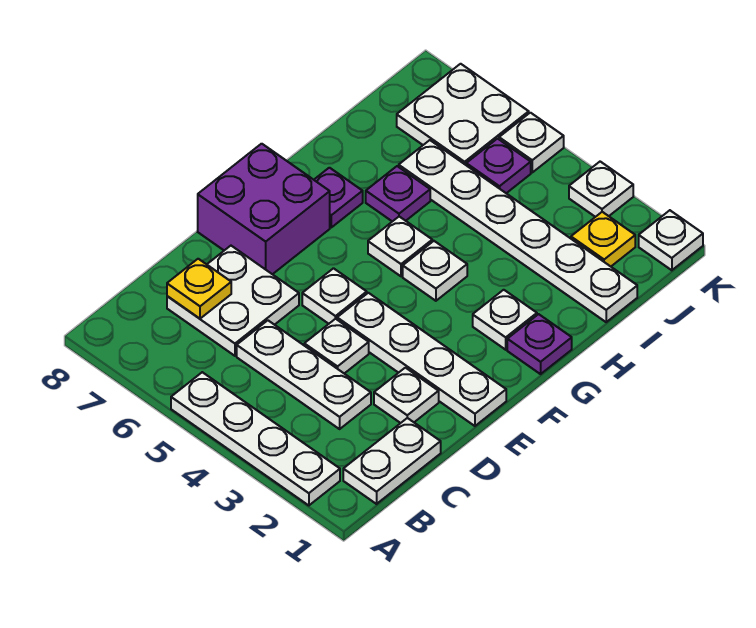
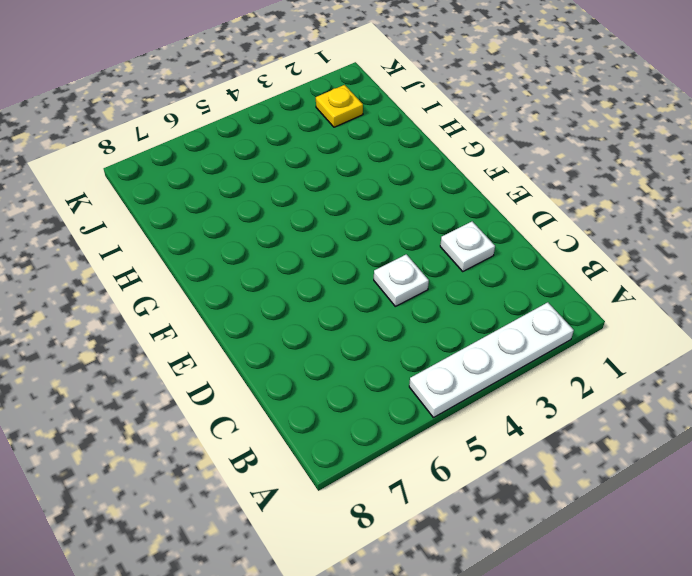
none -> white 1x2 plate [343,418,441,504]
none -> white 1x3 plate [237,320,371,429]
none -> white 2x2 plate [167,246,299,356]

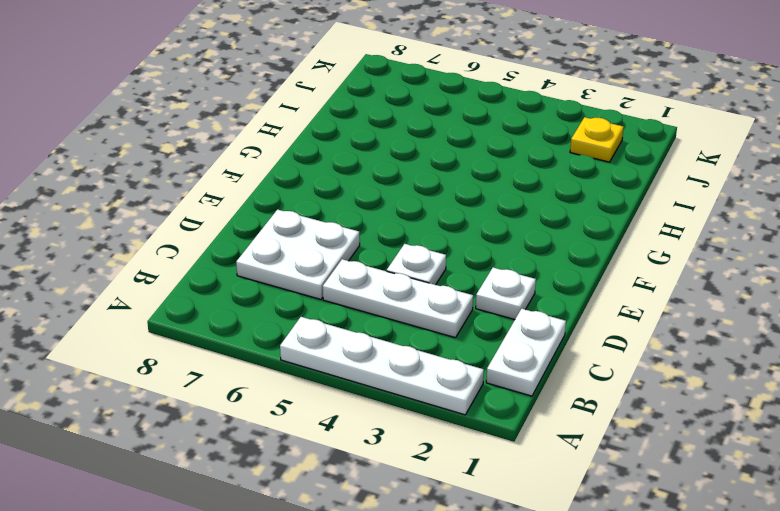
none -> white 1x4 plate [337,293,506,426]
none -> white 1x1 plate [302,268,367,324]
none -> purple 2x2 brick [198,144,330,274]

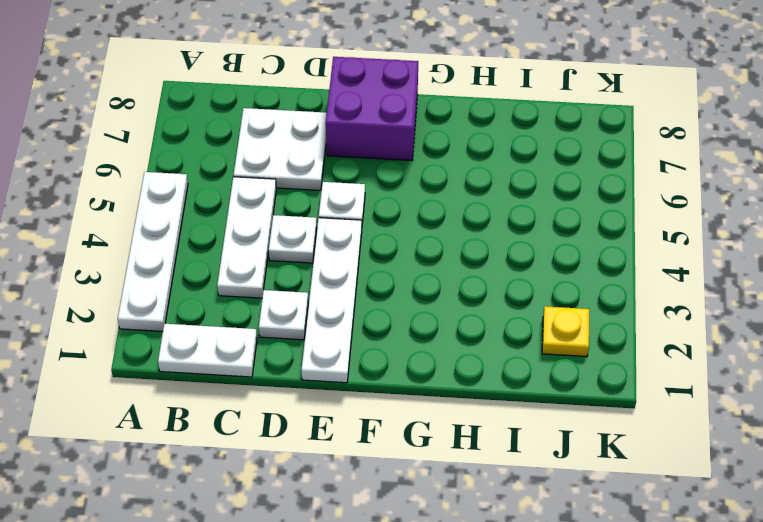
none -> purple 1x1 plate [507,314,572,374]
none -> white 1x1 plate [473,290,537,350]
none -> white 1x1 plate [403,241,467,301]

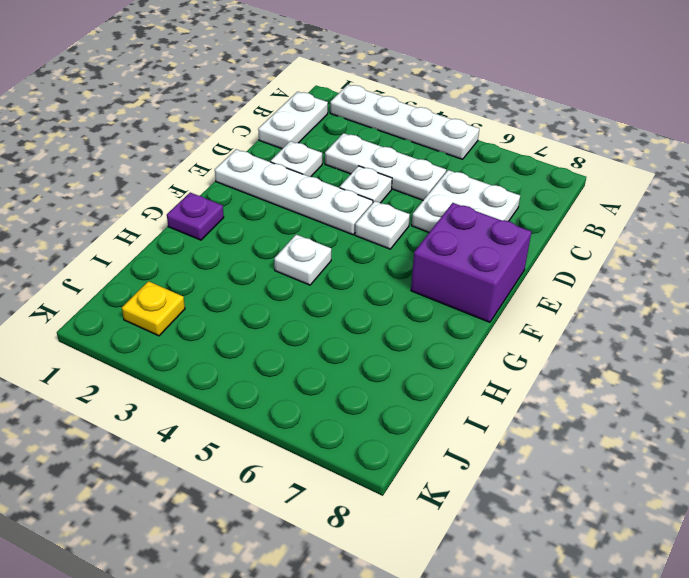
none -> white 1x1 plate [473,290,537,350]
none -> white 1x1 plate [368,217,432,276]
none -> purple 1x1 plate [314,168,363,227]

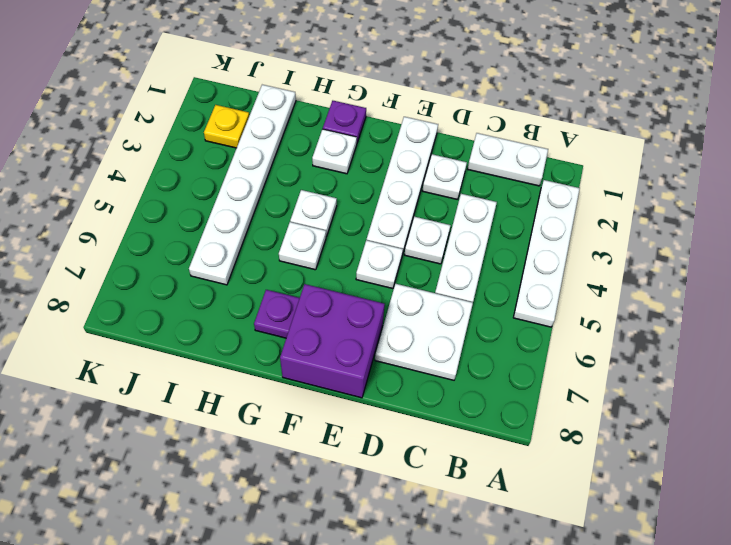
none -> purple 1x1 plate [366,166,430,222]
none -> purple 1x1 plate [466,139,531,193]
none -> white 2x2 plate [397,64,529,165]

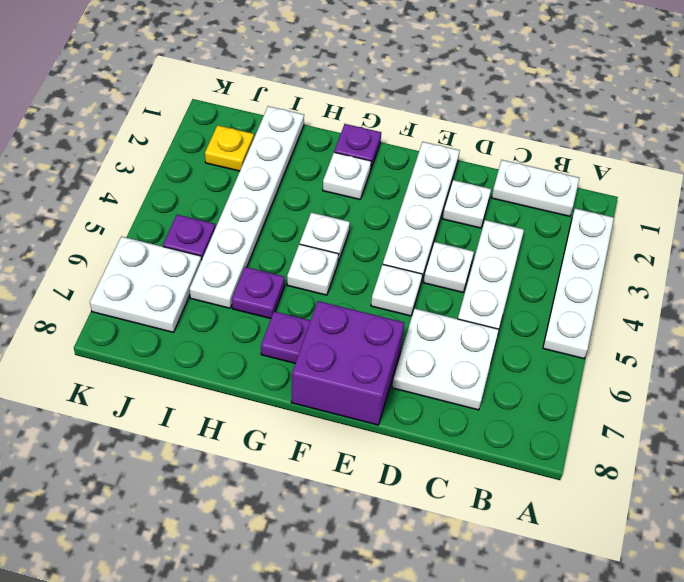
none -> white 1x1 plate [639,210,703,270]
none -> white 1x1 plate [569,162,633,217]
none -> white 1x1 plate [499,113,564,172]

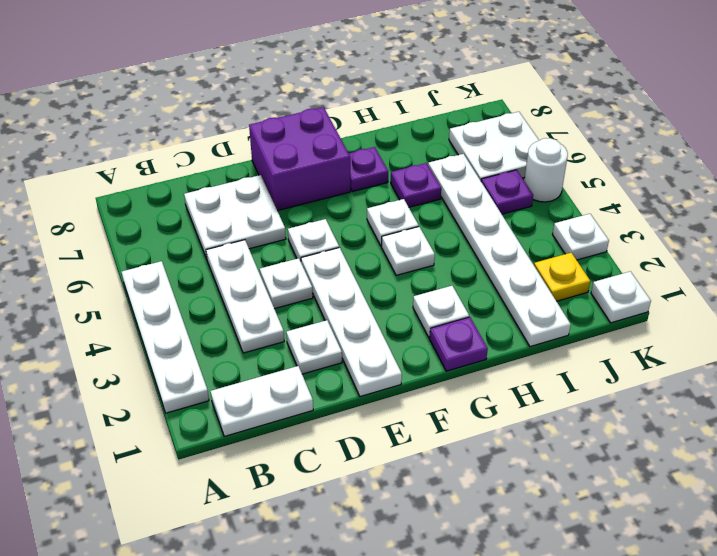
white 1x1 round brick [524,138,568,202] -> white 1x1 plate [499,113,564,172]
none -> yellow 1x1 plate [167,259,231,319]

